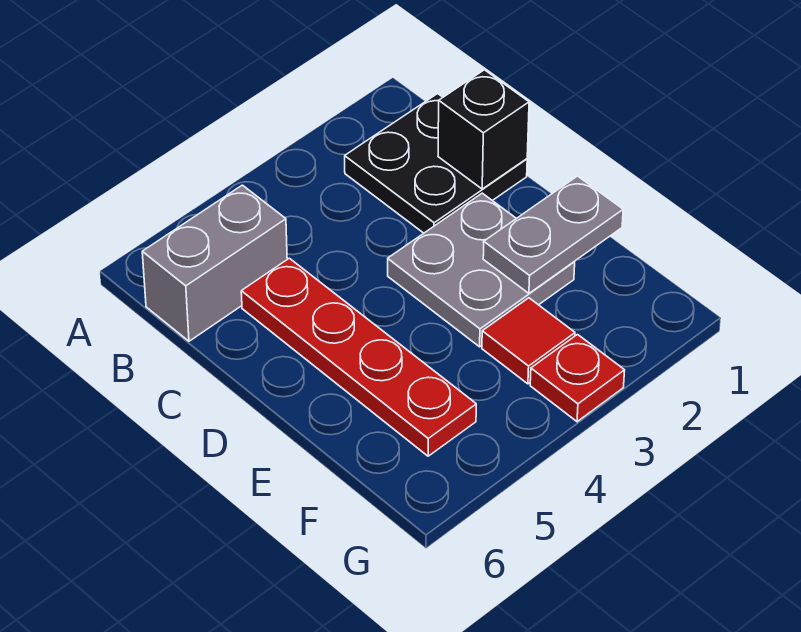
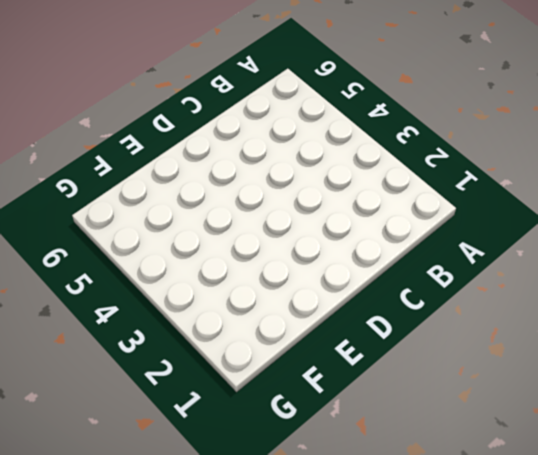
none -> black 2x2 plate [345,94,527,233]
none -> grey 1x2 brick [142,185,287,341]

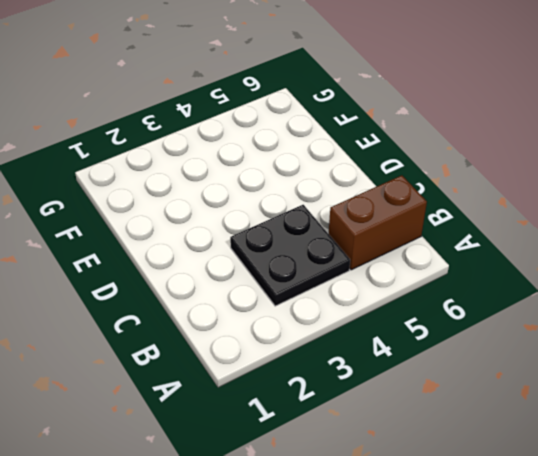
black 2x2 plate [230,205,350,306] -> black 2x2 plate moved to [345,94,527,233]
brown 1x2 brick [329,175,427,270] -> grey 1x2 brick [142,185,287,341]
none -> red 1x4 plate [241,258,476,456]
none -> grey 2x2 plate [388,193,575,347]

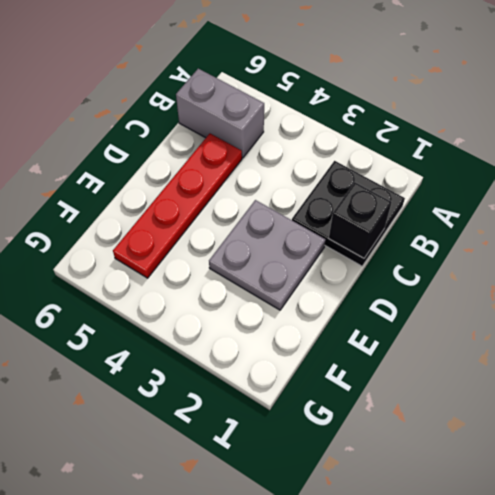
none -> red 1x1 tile [482,298,575,384]
none -> red 1x1 plate [530,335,625,422]

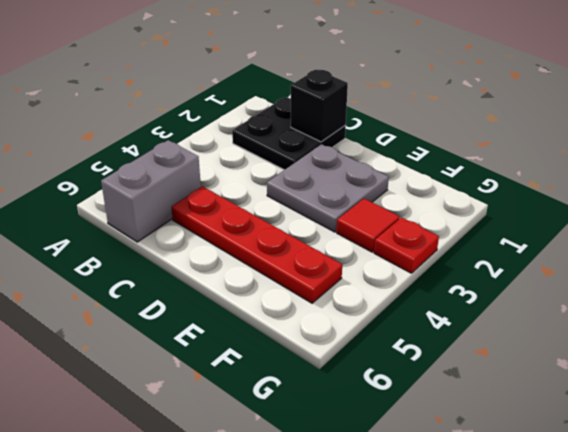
none -> grey 1x2 plate [483,176,623,293]

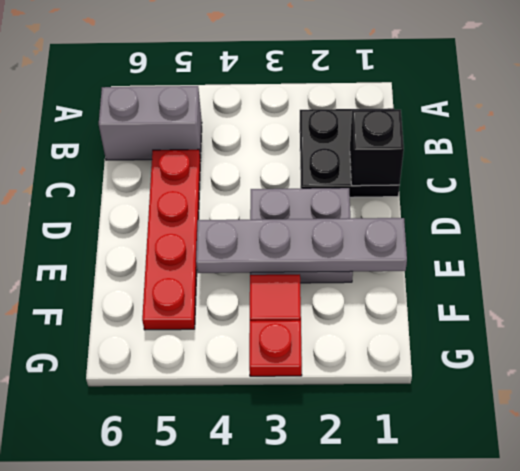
grey 1x4 plate [196,218,407,273] -> grey 1x2 plate [483,176,623,293]

